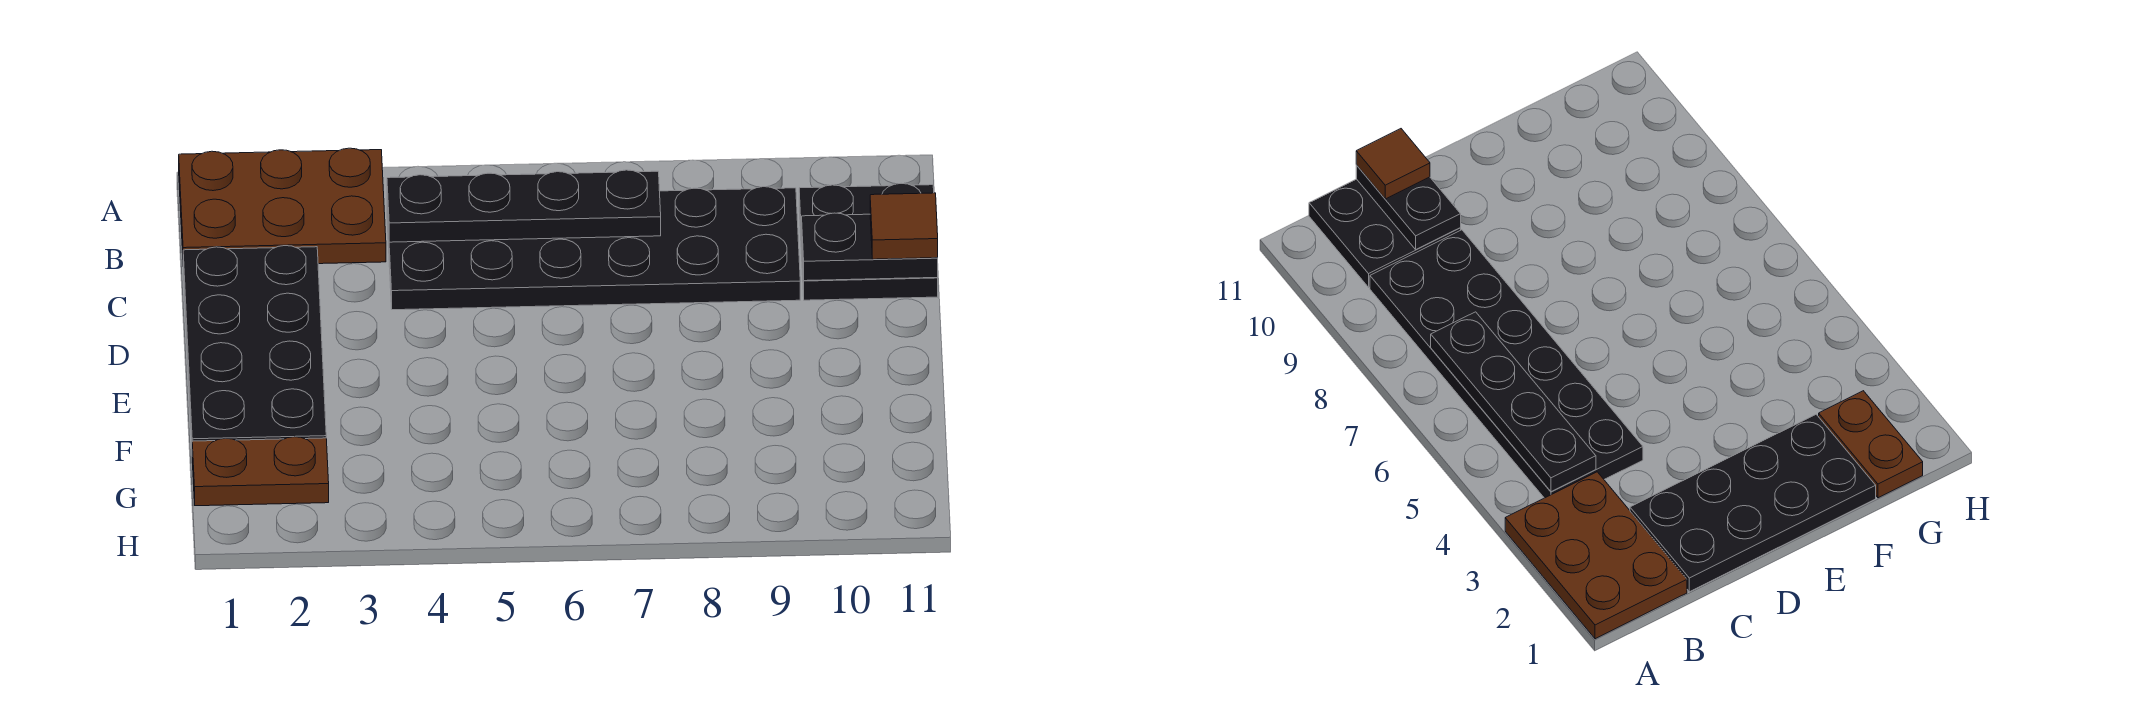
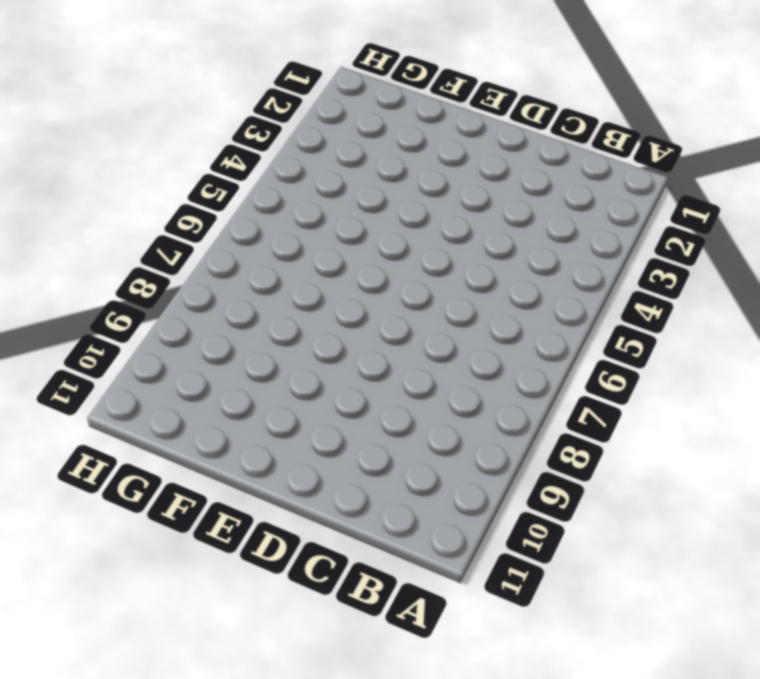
none -> brown 2x3 plate [179,148,386,264]
none -> black 2x6 plate [387,187,800,310]

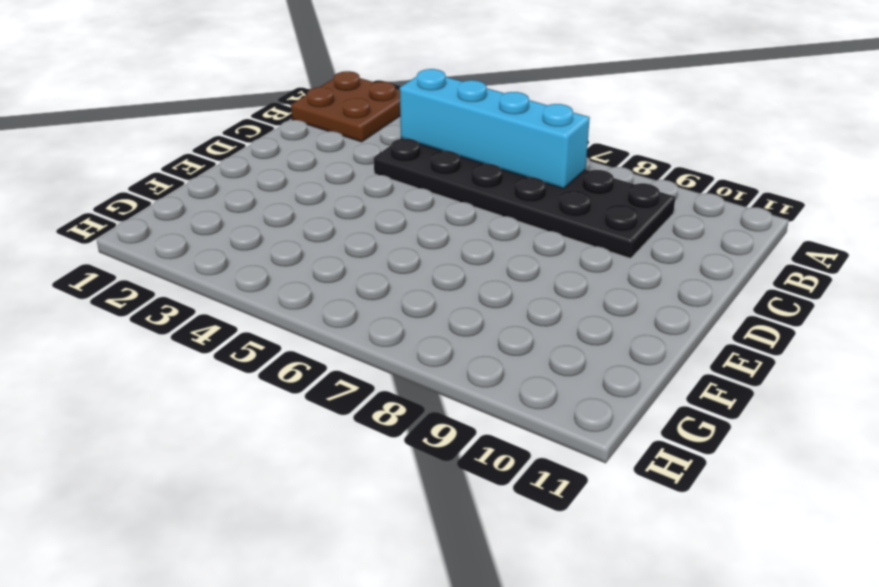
brown 2x2 plate [291,71,400,142] -> brown 2x3 plate [179,148,386,264]
cyan 1x4 brick [400,69,590,189] -> black 1x4 plate [387,170,661,242]
none -> black 2x2 plate [799,183,938,300]
none -> black 2x4 plate [183,246,326,442]

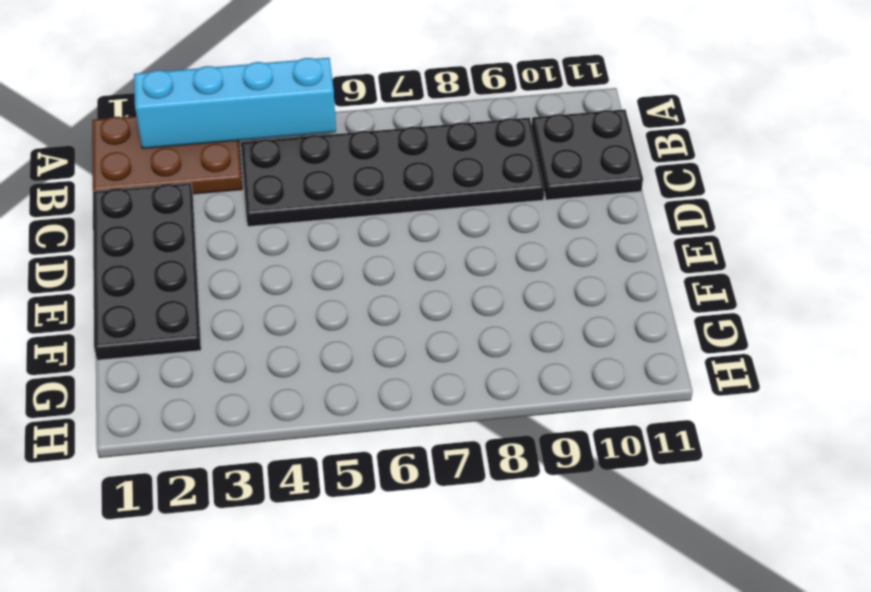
cyan 1x4 brick [134,58,336,149] -> none
none -> brown 1x2 plate [192,437,329,506]
none -> black 1x4 plate [387,170,661,242]

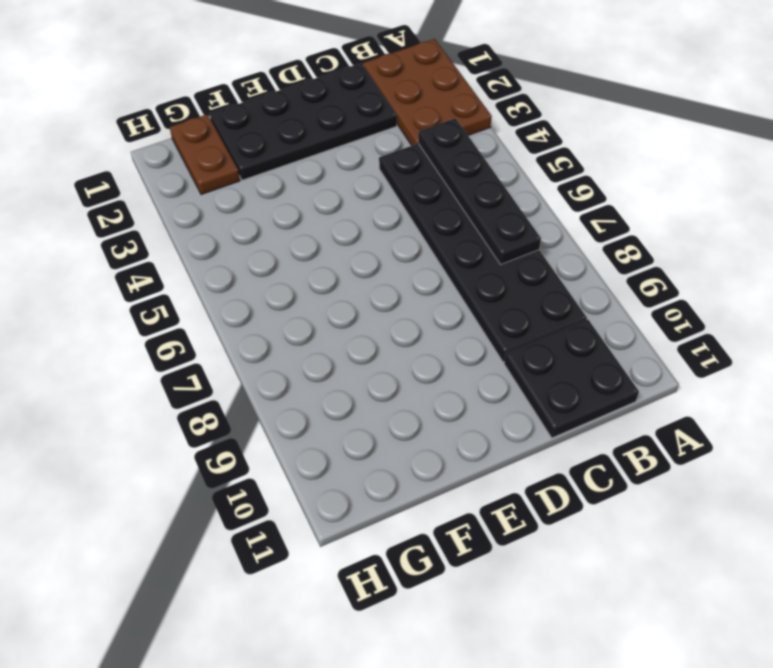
none -> black 1x2 plate [802,213,938,281]
none -> brown 1x1 tile [870,193,938,259]

